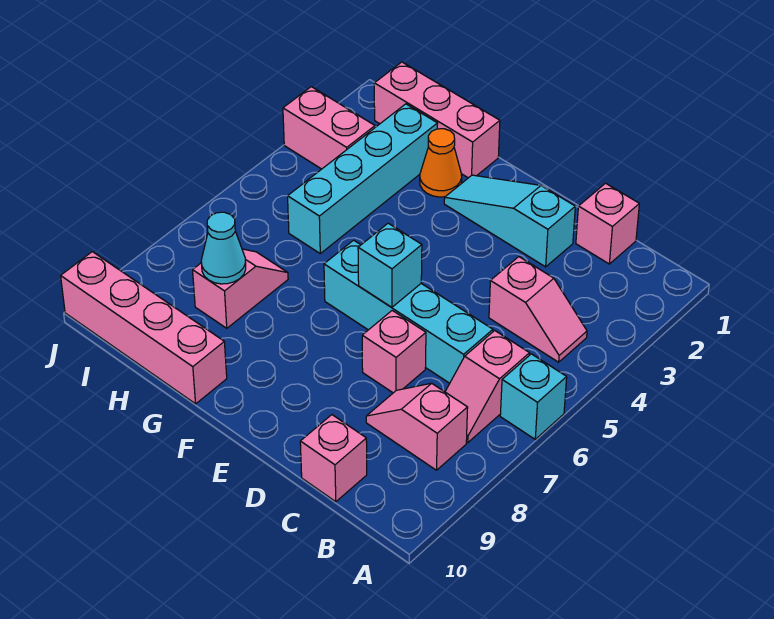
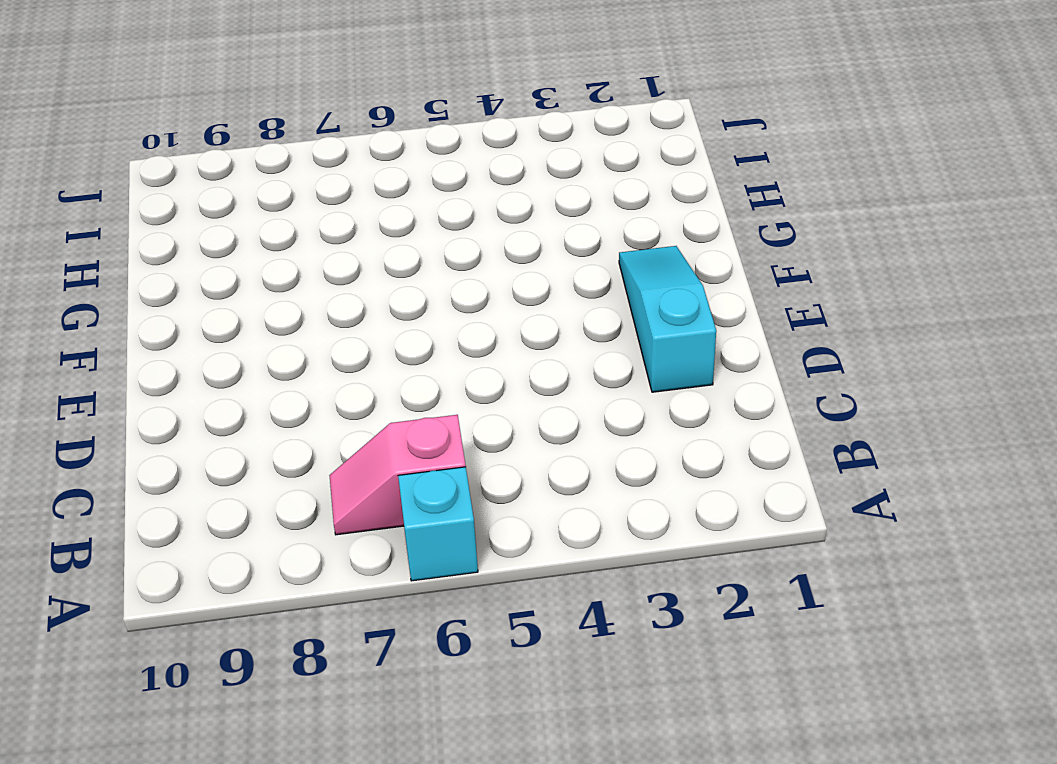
none -> pink 1x2 slope [489,257,587,362]
none -> pink 1x2 slope [366,383,468,470]
none -> pink 1x1 brick [576,183,639,264]

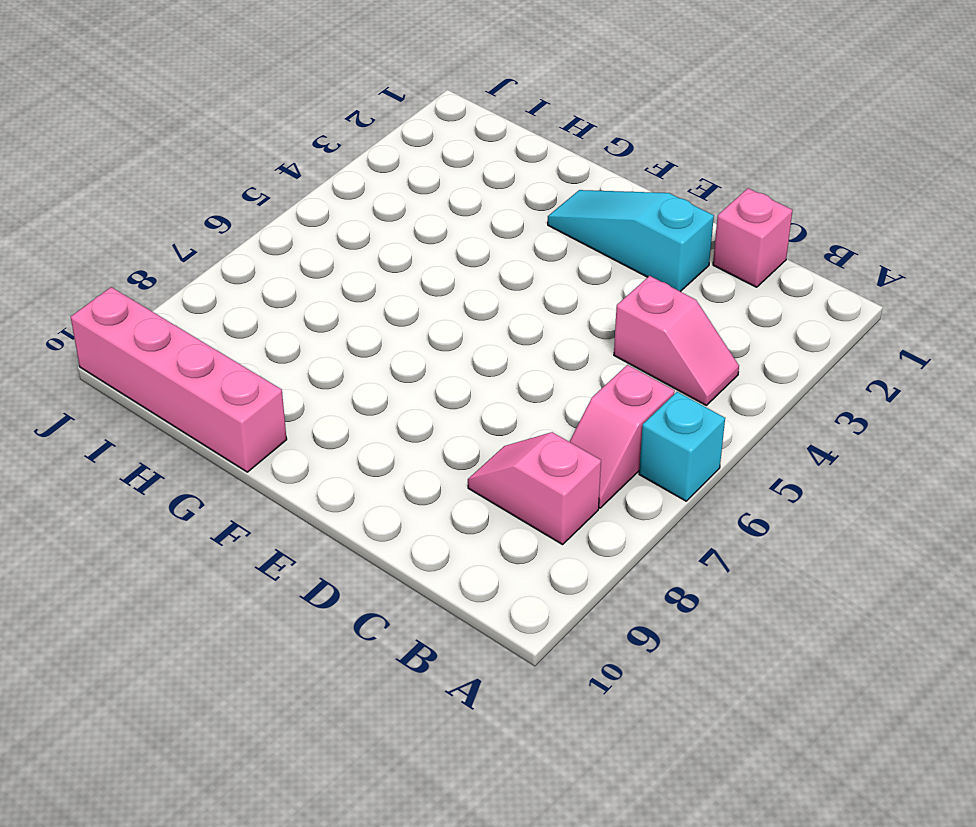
none -> cyan 1x4 brick [324,240,493,383]
none -> pink 1x1 brick [300,415,367,502]
none -> pink 1x1 brick [362,311,426,393]

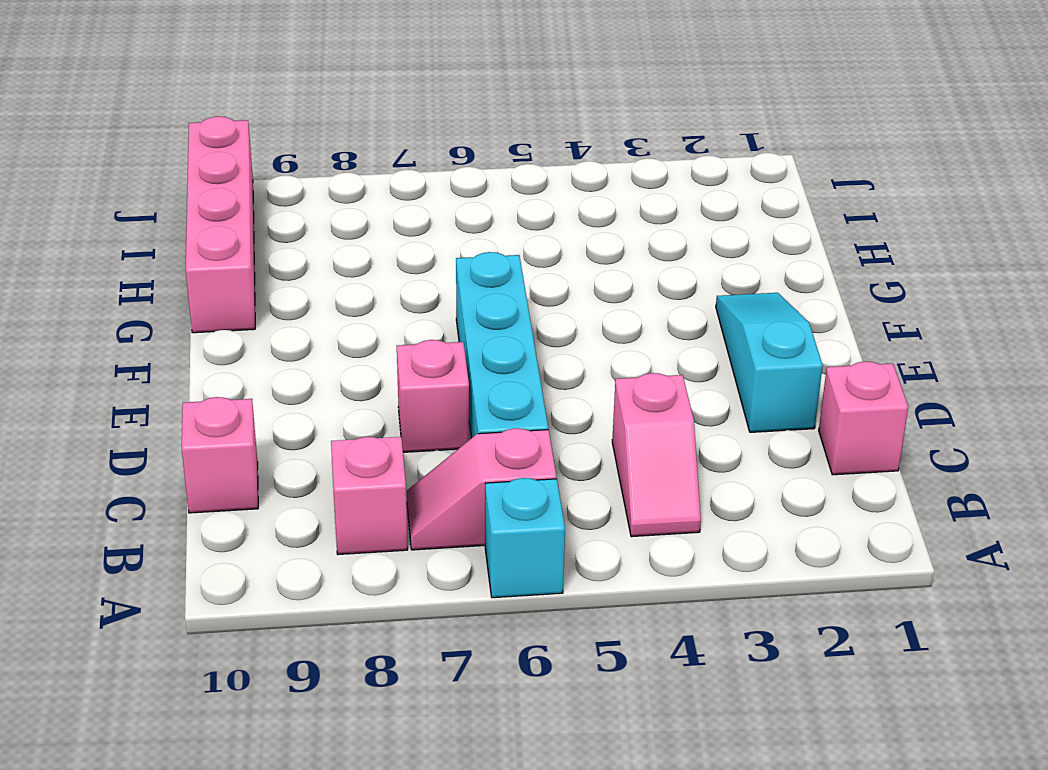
none -> pink 1x3 brick [374,62,500,178]
none -> orange 1x1 cone [420,129,462,197]
none -> cyan 1x4 brick [288,104,438,253]

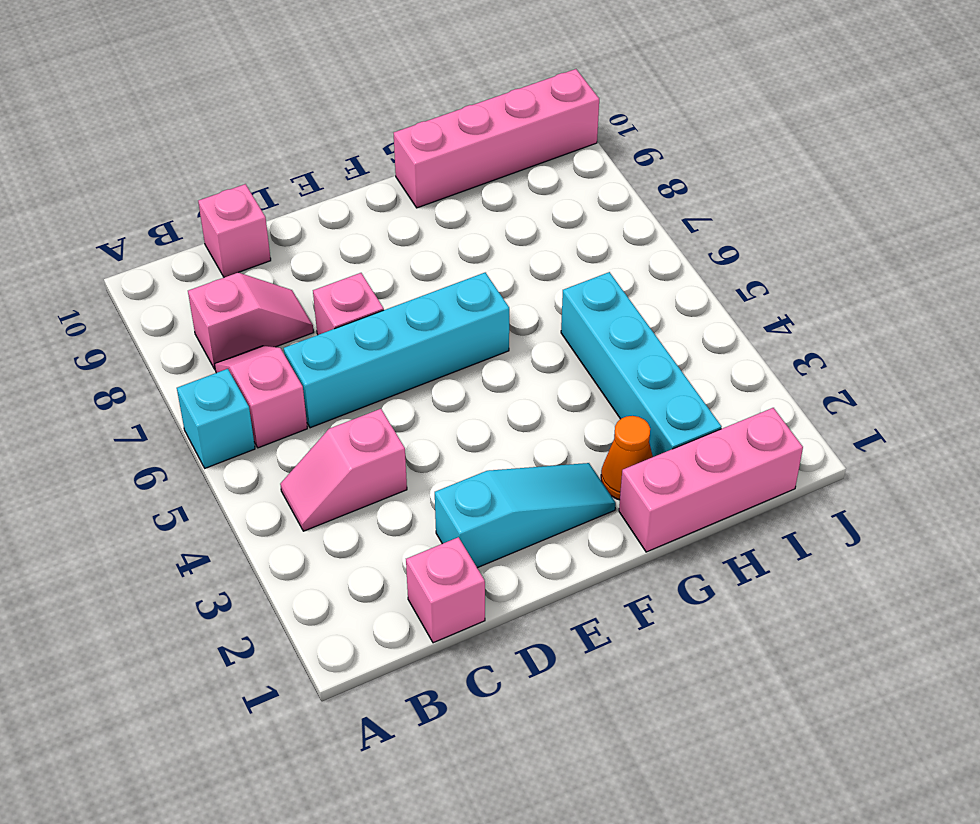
none -> pink 1x2 slope [193,249,288,328]
none -> pink 1x2 brick [283,87,375,169]
none -> cyan 1x1 brick [358,223,422,307]

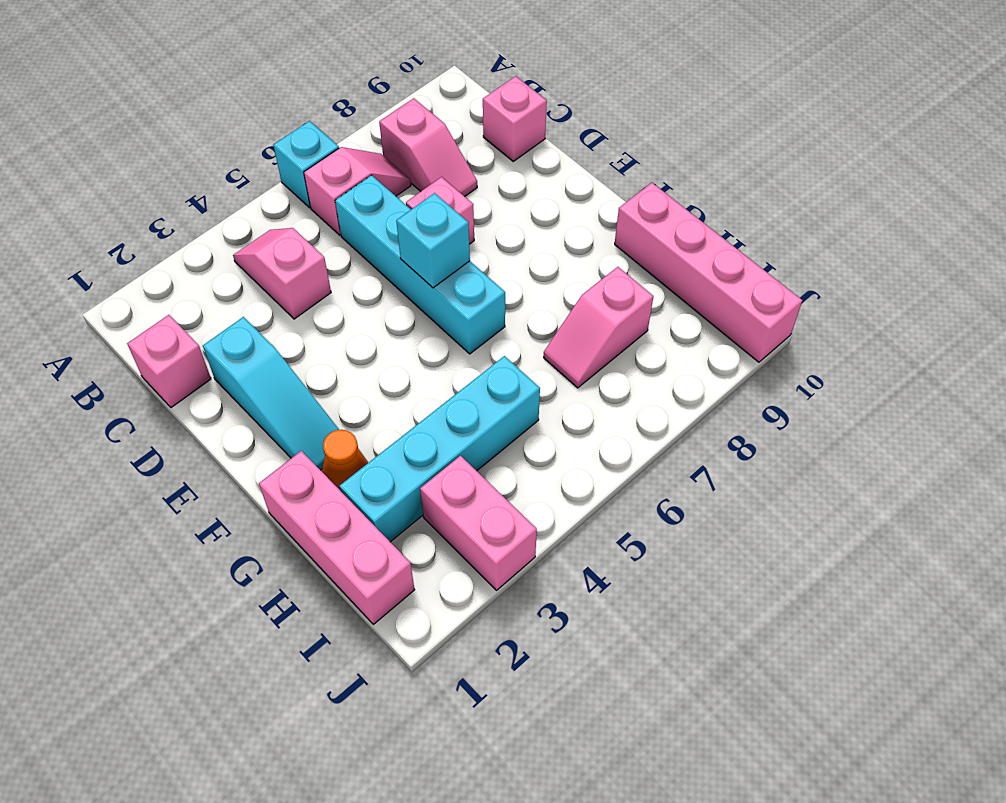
none -> cyan 1x1 cone [201,212,246,284]

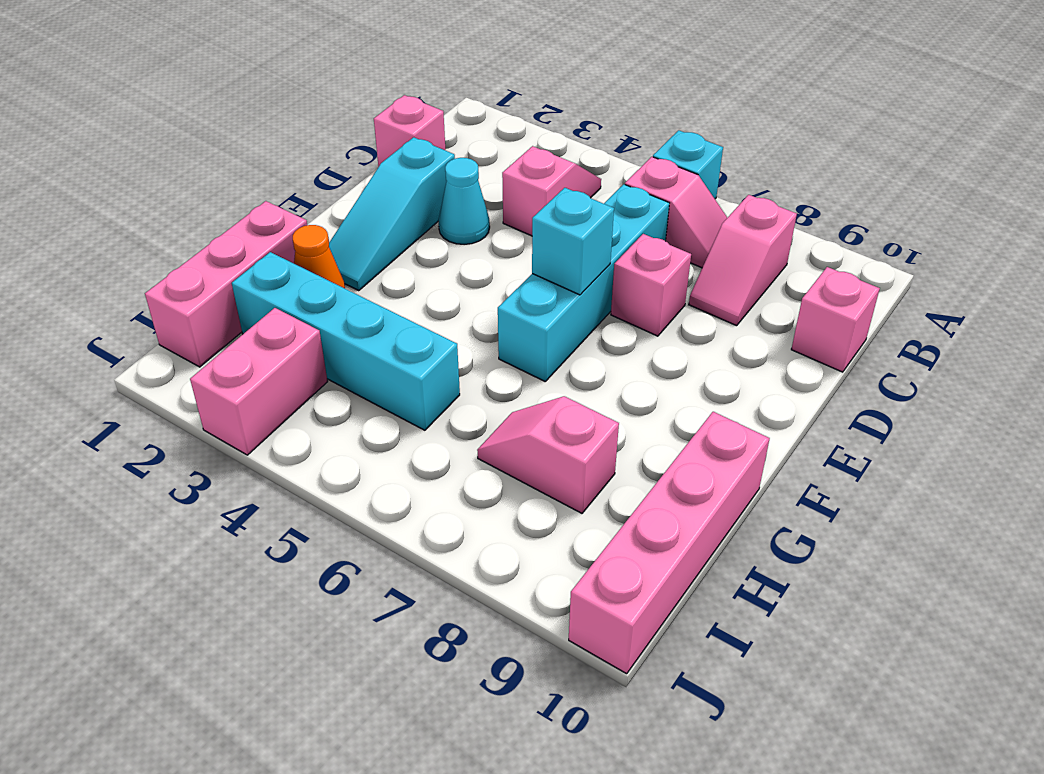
cyan 1x1 cone [438,158,490,244] -> cyan 1x1 cone moved to [201,212,246,284]

